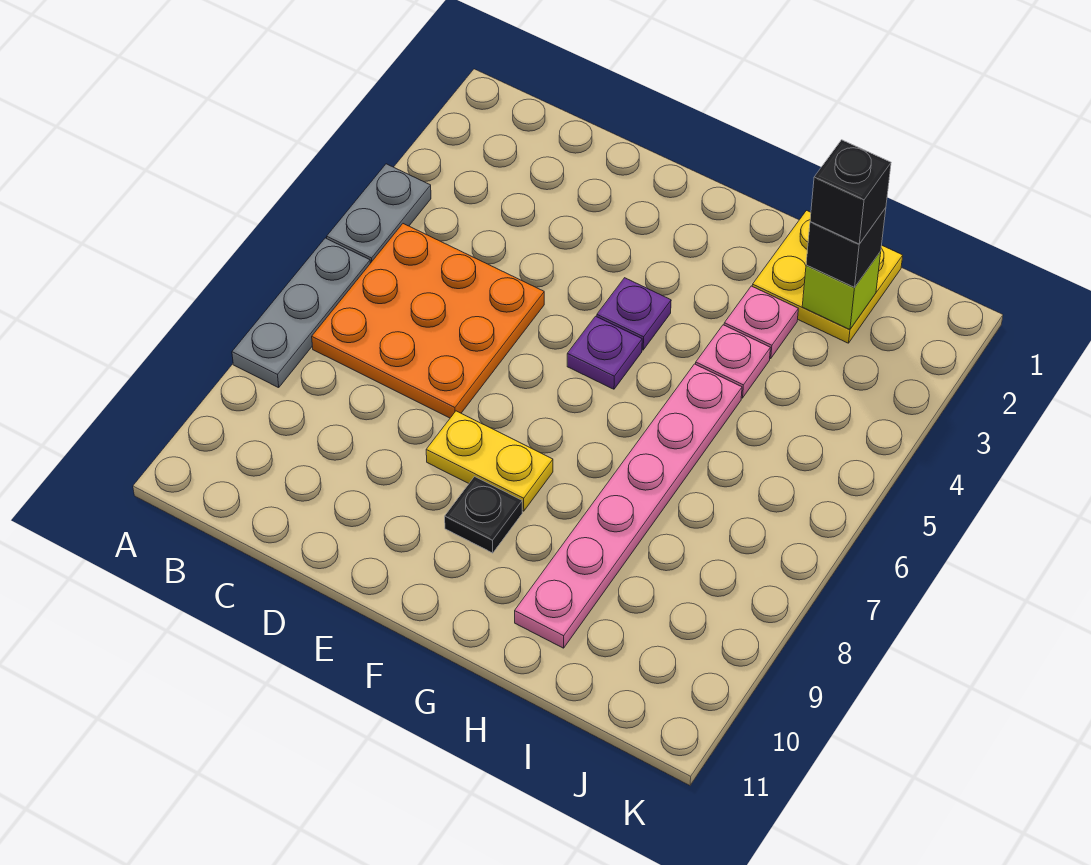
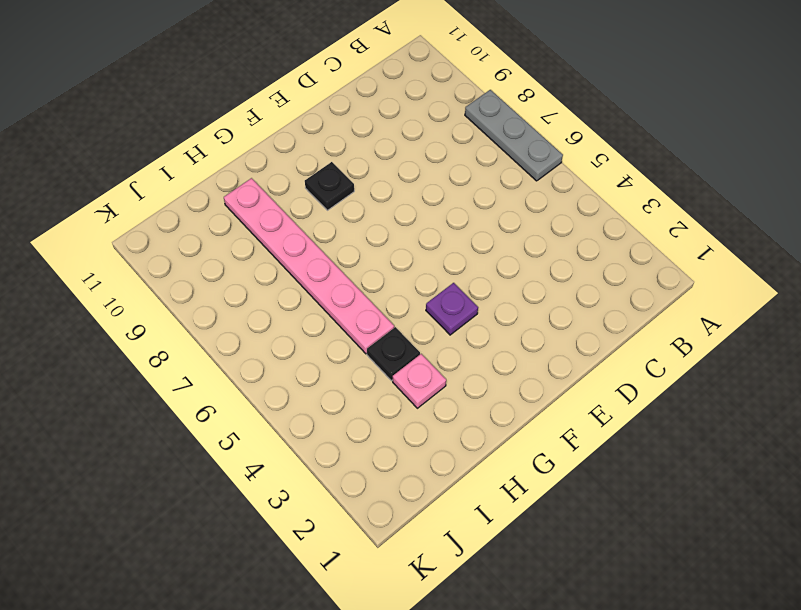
black 1x1 plate [367,327,420,381] -> pink 1x1 plate [696,325,770,398]
none -> grey 1x2 plate [327,164,431,263]
none -> orange 3x3 plate [312,224,544,418]
none -> yellow 1x2 plate [426,411,553,511]

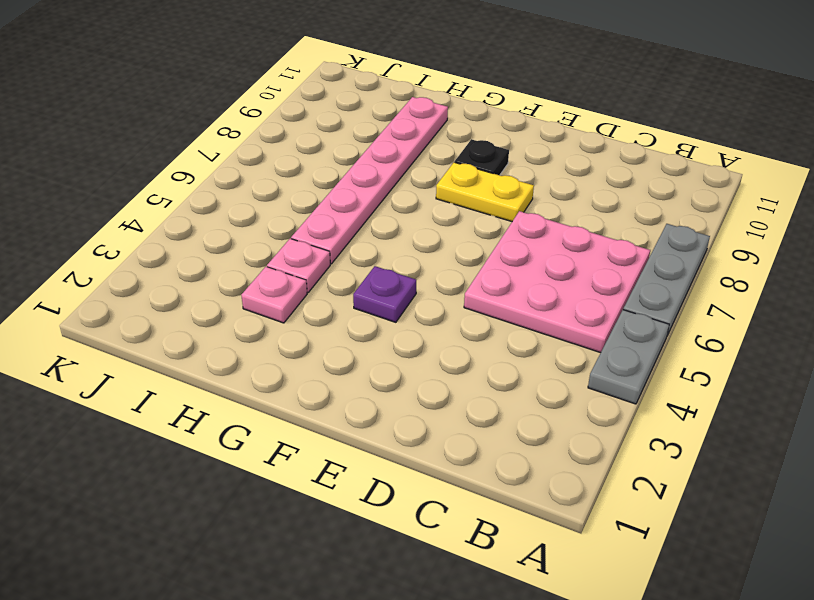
pink 3x3 plate [464,211,650,353] -> orange 3x3 plate [312,224,544,418]
none -> purple 1x1 plate [567,316,642,389]
none -> yellow 2x2 plate [752,211,903,343]
none -> lime 1x1 brick [802,251,881,329]

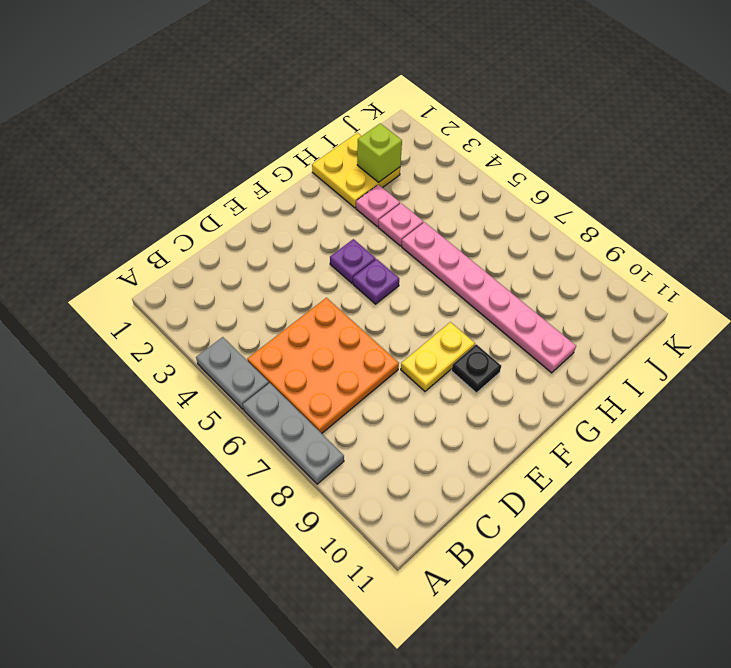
none -> black 1x1 brick [806,208,886,287]
none -> black 1x1 brick [810,140,891,244]

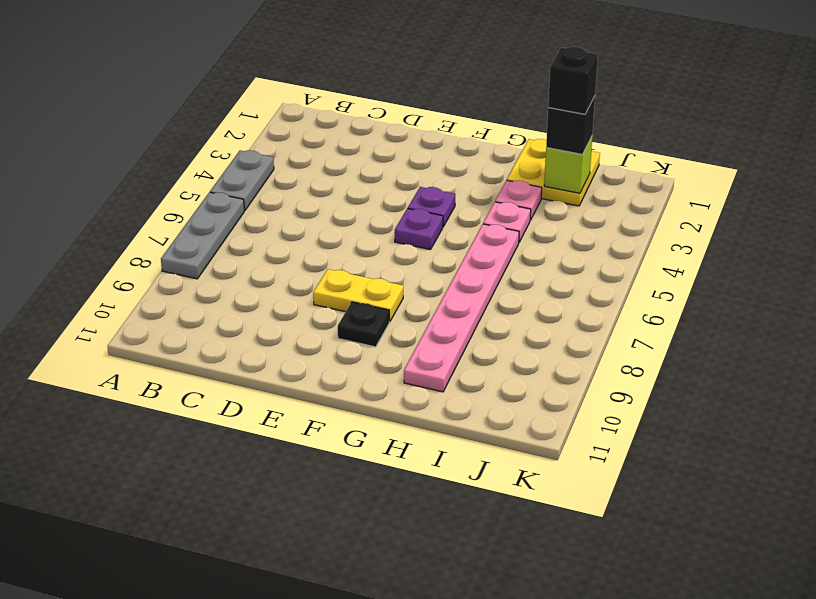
none -> orange 3x3 plate [312,224,544,418]

